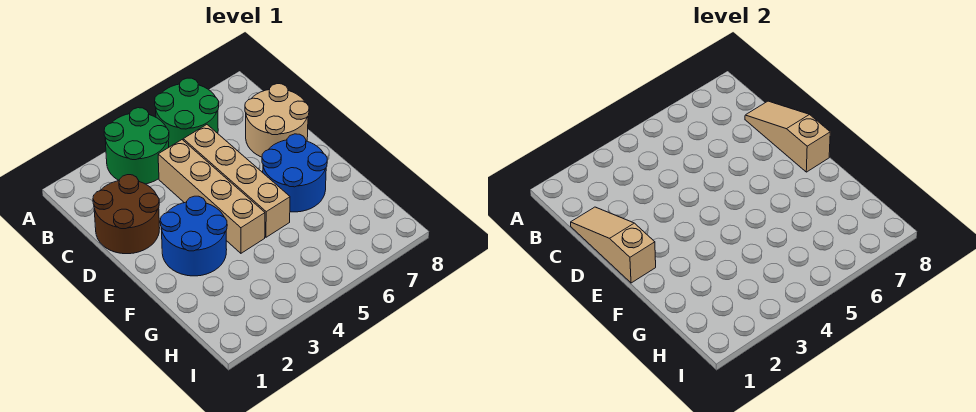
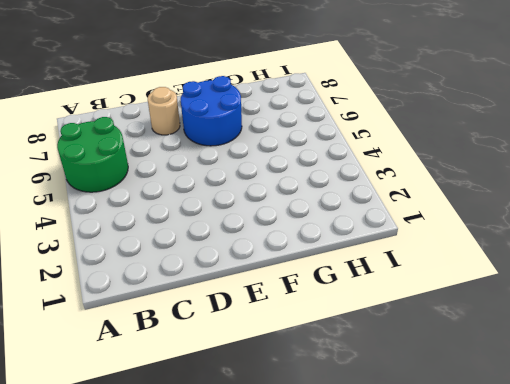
tan 1x1 round brick [148,87,180,135] -> tan 2x2 round brick [245,84,309,157]
none -> green 2x2 round brick [104,108,169,184]
none -> brown 2x2 round brick [93,175,160,254]

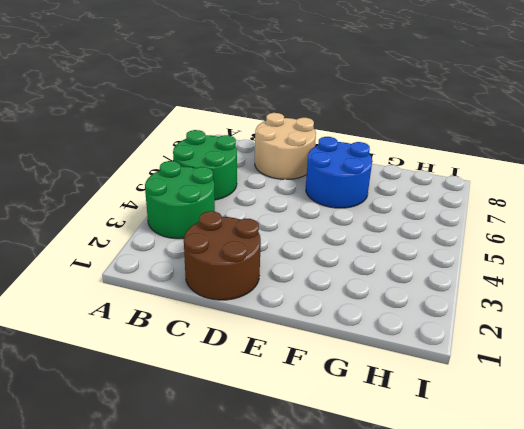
none -> tan 1x4 brick [158,140,265,253]
none -> tan 1x4 brick [183,125,290,237]

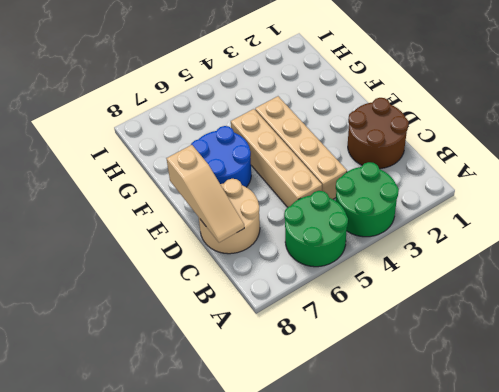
none -> blue 2x2 round brick [160,196,227,276]
none -> tan 1x3 slope [571,207,656,283]

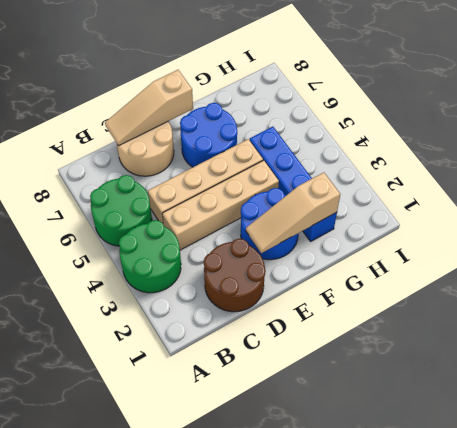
tan 1x3 slope [246,172,340,253] -> tan 1x3 slope moved to [571,207,656,283]
blue 1x4 brick [250,127,337,241] -> none

